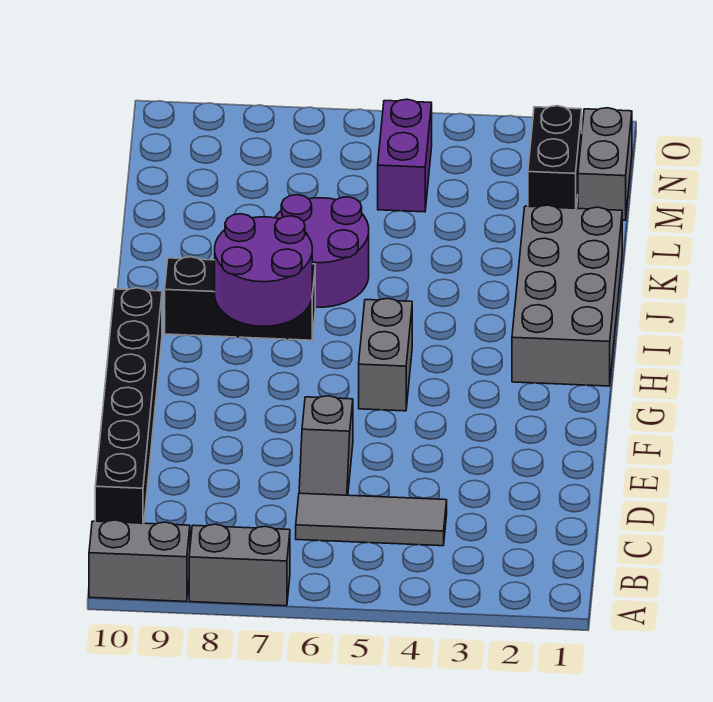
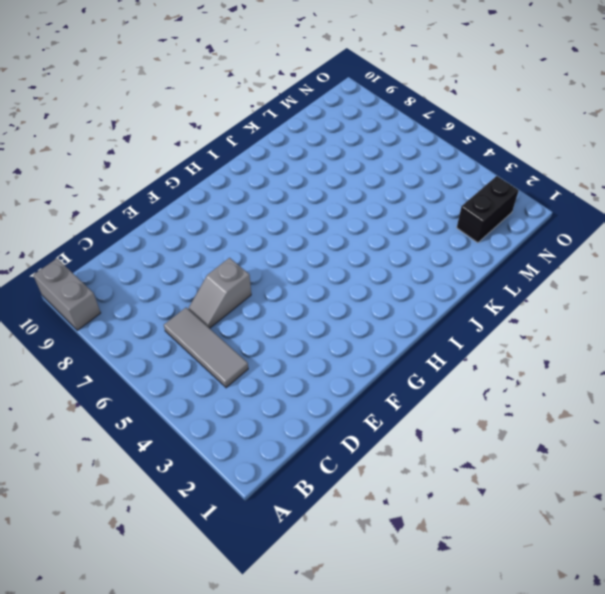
none -> grey 1x2 brick [189,524,290,606]
none -> black 1x6 brick [95,288,162,523]
none -> grey 1x2 brick [359,298,412,411]

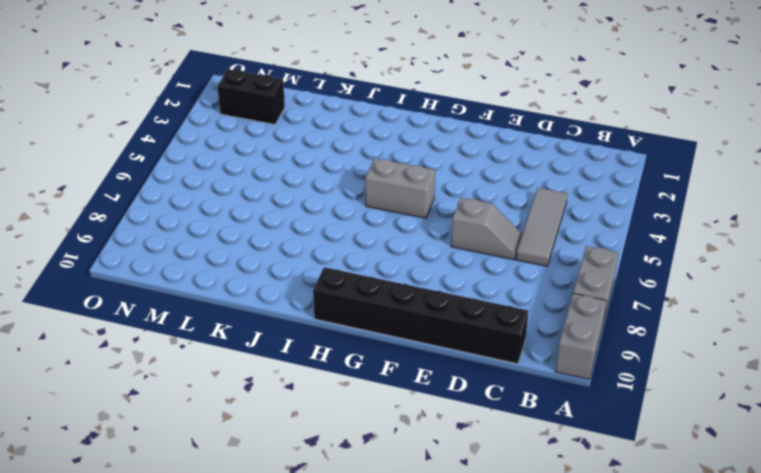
none -> grey 2x4 brick [512,205,622,386]
none -> black 1x3 brick [165,257,315,340]
none -> purple 2x2 round brick [275,195,369,307]

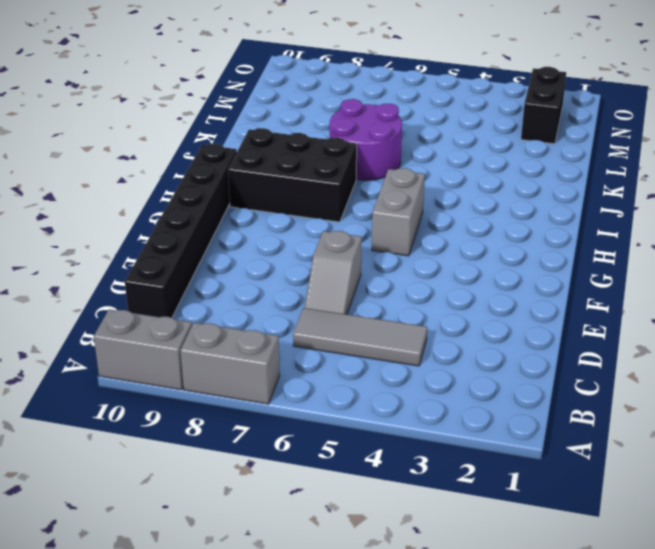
black 2x3 brick [228,128,357,222] -> black 1x3 brick [165,257,315,340]
none -> grey 2x4 brick [512,205,622,386]
none -> grey 1x2 brick [578,108,632,220]
none -> purple 1x2 brick [378,99,432,212]

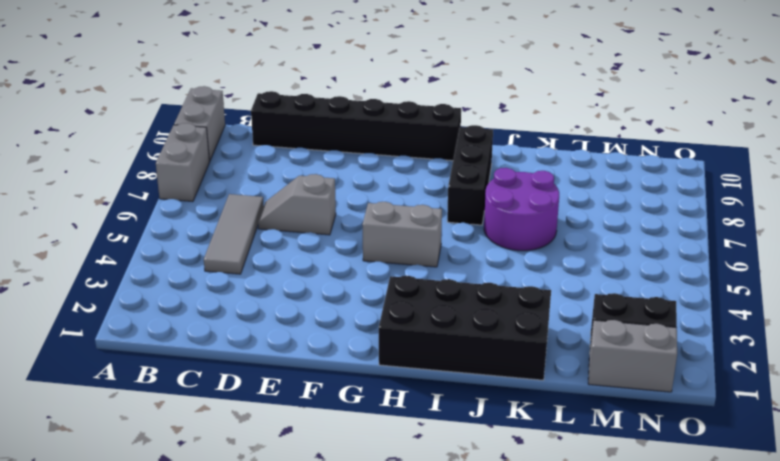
black 2x4 brick [379,276,551,380] -> grey 2x4 brick [512,205,622,386]
none -> purple 1x2 brick [378,99,432,212]
none -> purple 2x2 round brick [215,214,312,326]

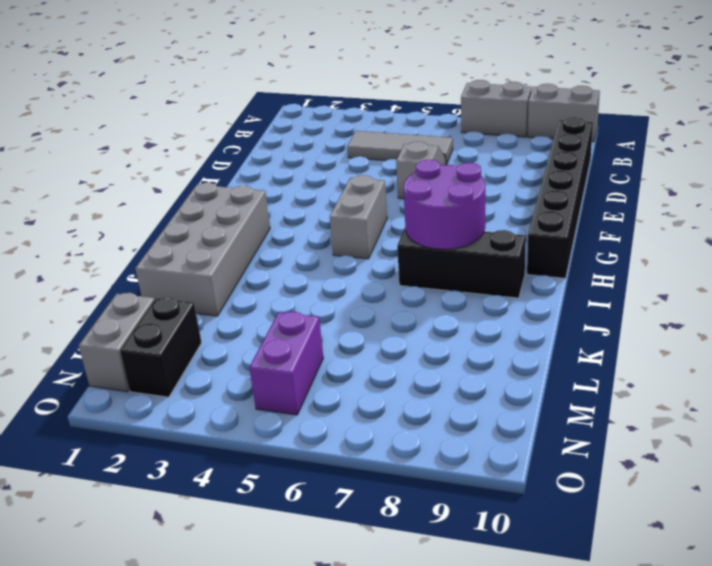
none -> purple 2x2 round brick [275,195,369,307]

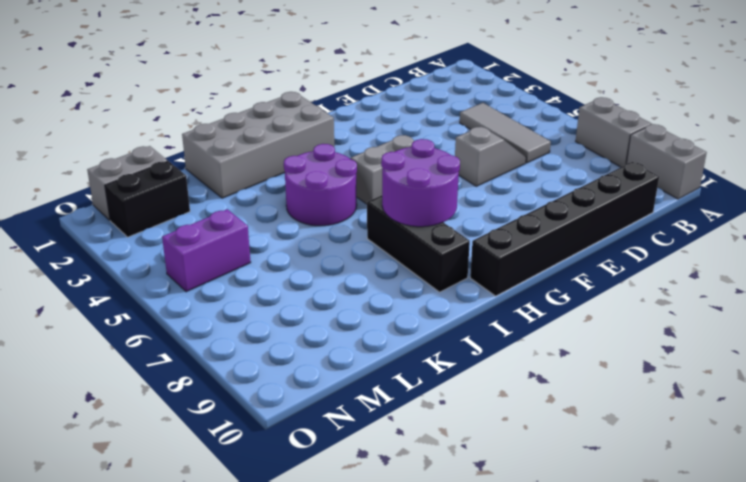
purple 2x2 round brick [284,144,357,226] -> purple 2x2 round brick moved to [275,195,369,307]

